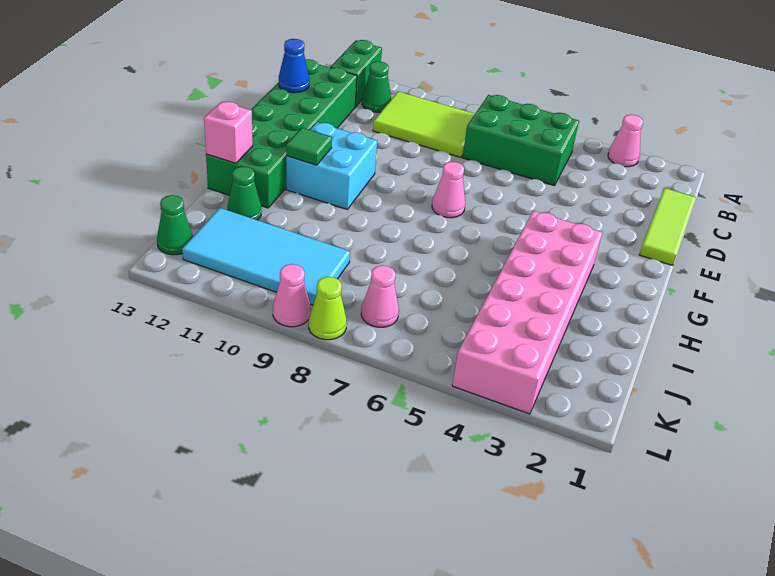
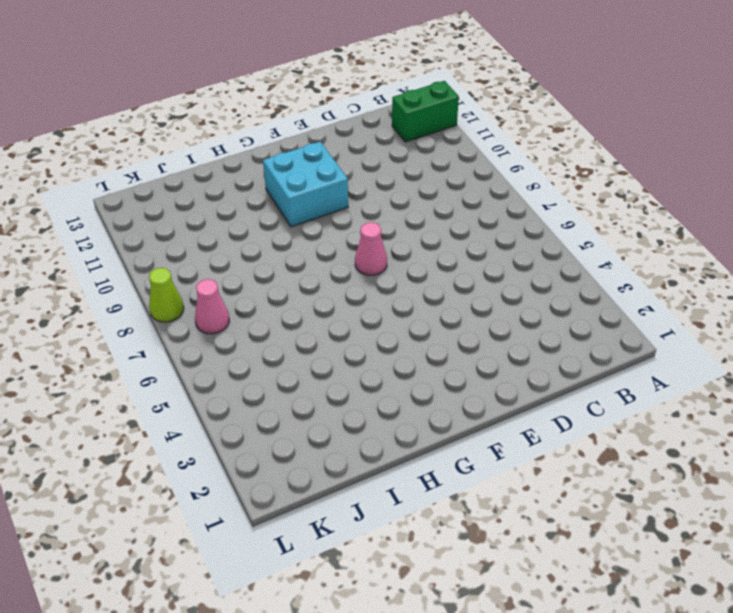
none -> pink 1x1 cone [608,114,643,167]
none -> green 2x3 brick [463,95,579,186]
none -> lime 2x3 tile [373,92,475,157]

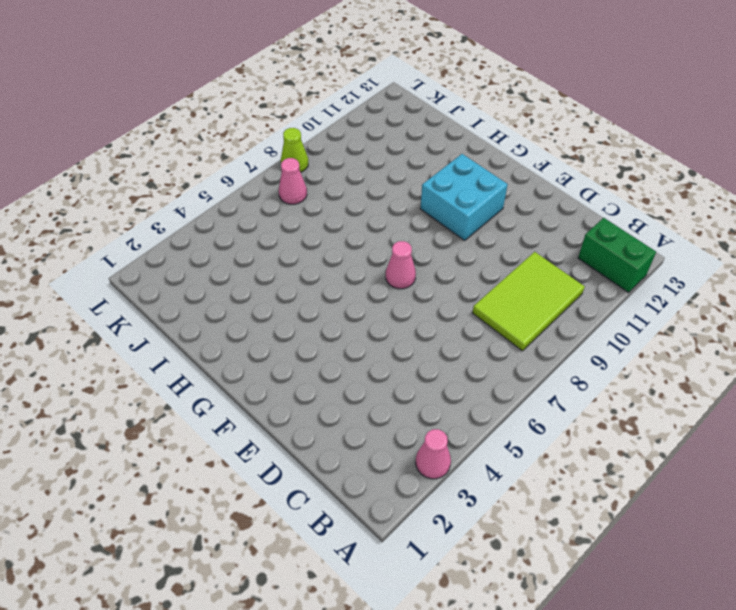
none -> green 2x3 brick [463,95,579,186]
none -> green 1x1 cone [362,61,391,112]
none -> lime 1x3 tile [639,188,696,266]

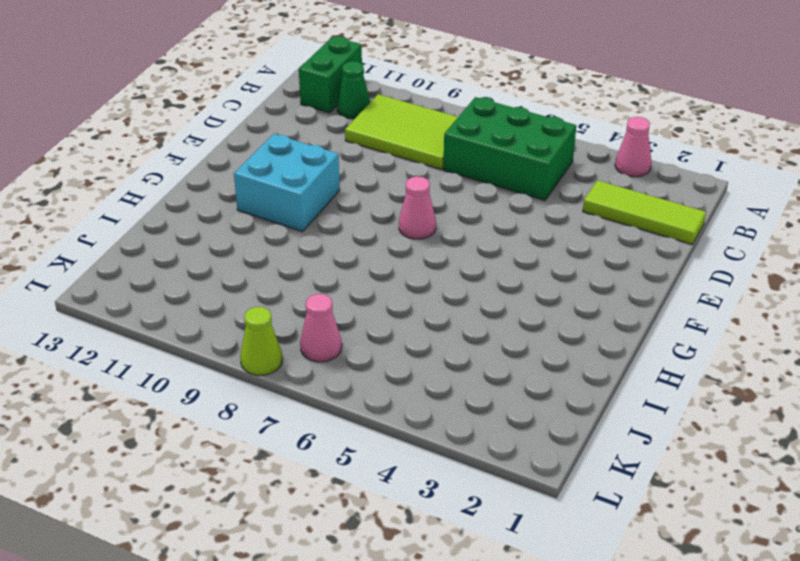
lime 1x3 tile [583,180,706,244] -> lime 1x3 tile turned to [639,188,696,266]
none -> green 2x6 brick [206,59,357,208]
none -> pink 2x6 brick [452,211,603,414]
none -> green 1x1 cone [227,166,261,220]

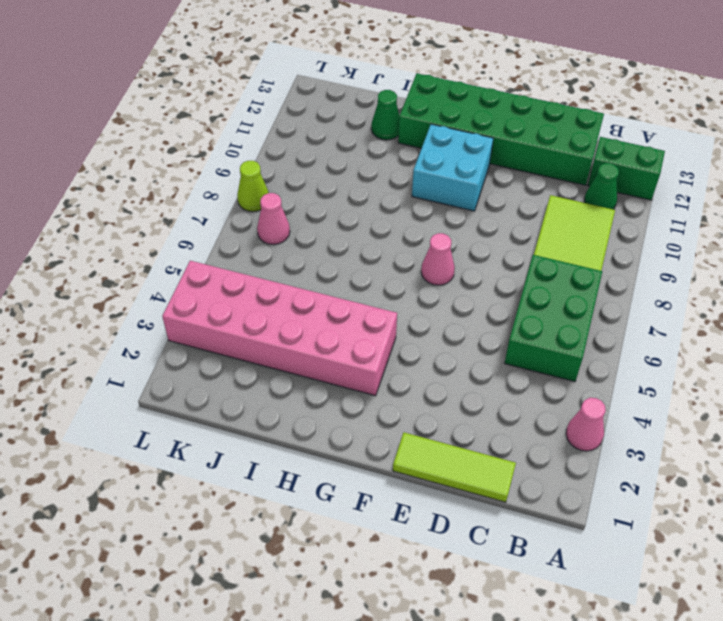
none -> cyan 2x4 tile [182,208,350,305]
none -> green 1x1 cone [157,195,193,255]
none -> pink 1x1 cone [273,264,311,327]

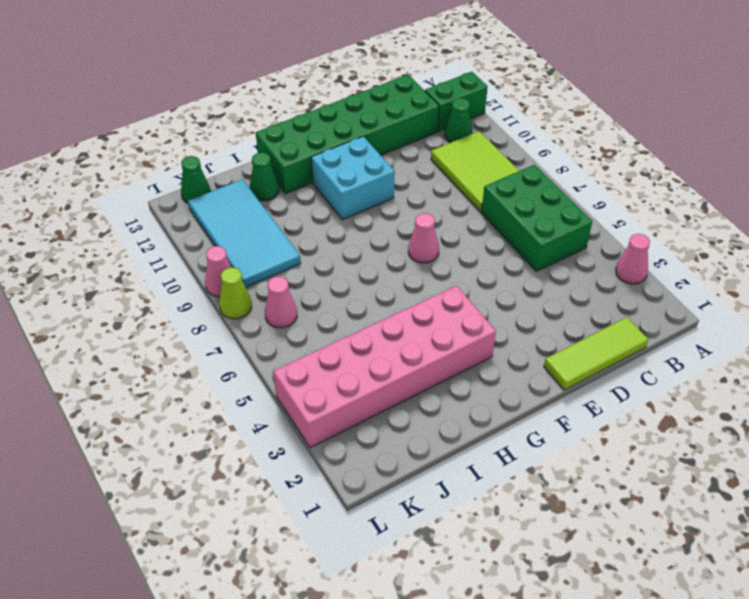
none -> blue 1x1 cone [279,39,309,93]
none -> green 1x1 tile [286,128,332,165]
none -> pink 1x1 brick [204,101,253,163]

